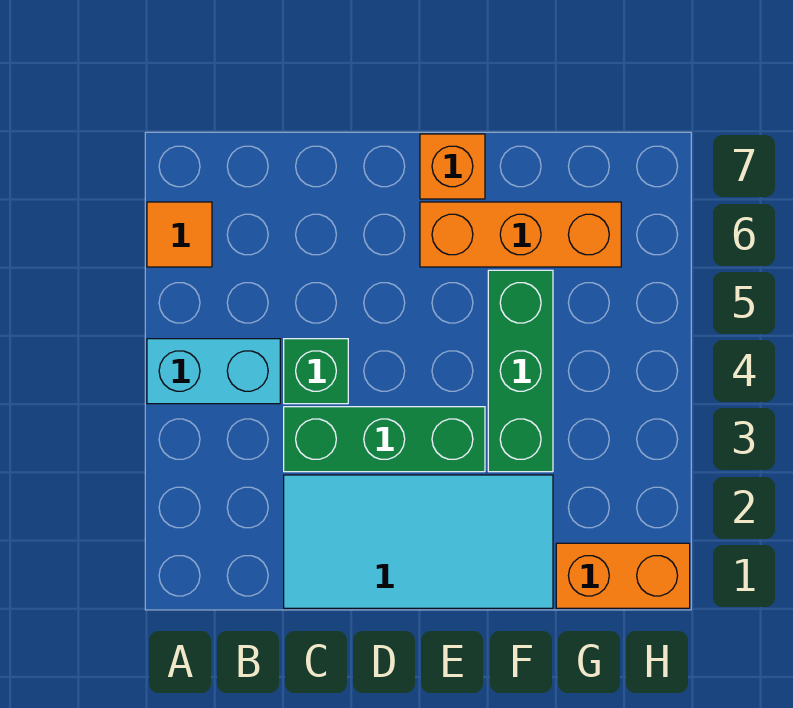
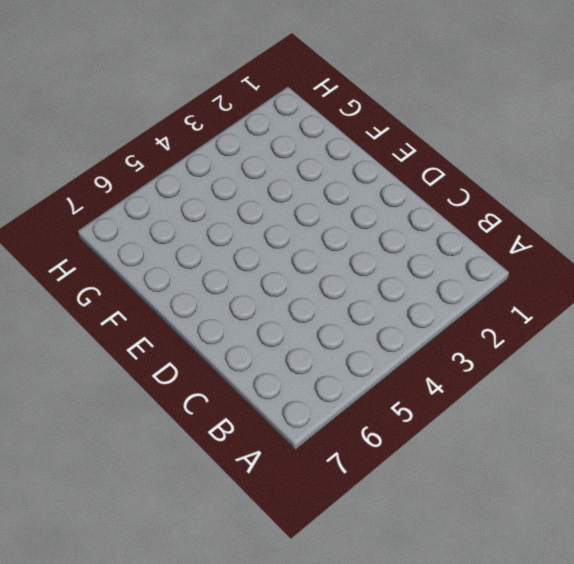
none -> cyan 1x2 brick [147,339,280,404]
none -> orange 1x1 tile [147,202,212,267]

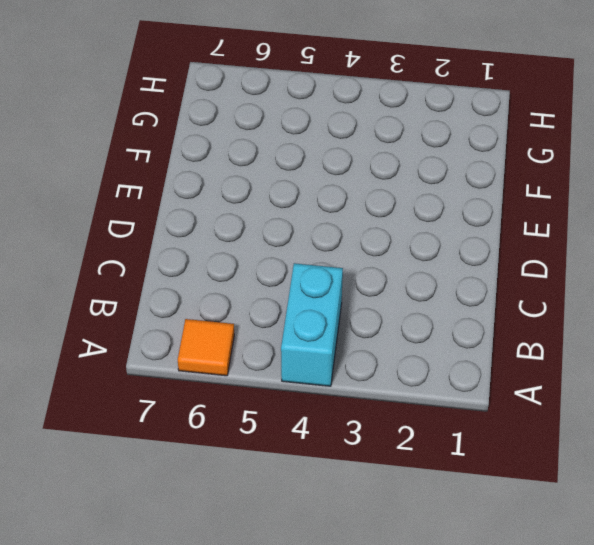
none -> cyan 2x4 tile [284,475,553,608]
none -> green 1x3 brick [284,407,485,472]

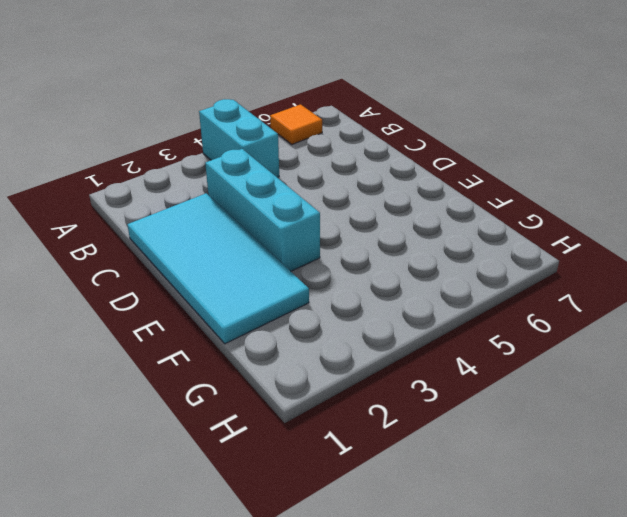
cyan 1x3 brick [205,149,320,271] -> green 1x3 brick [284,407,485,472]
none -> green 1x1 brick [284,339,348,404]
none -> orange 1x3 brick [420,202,621,267]

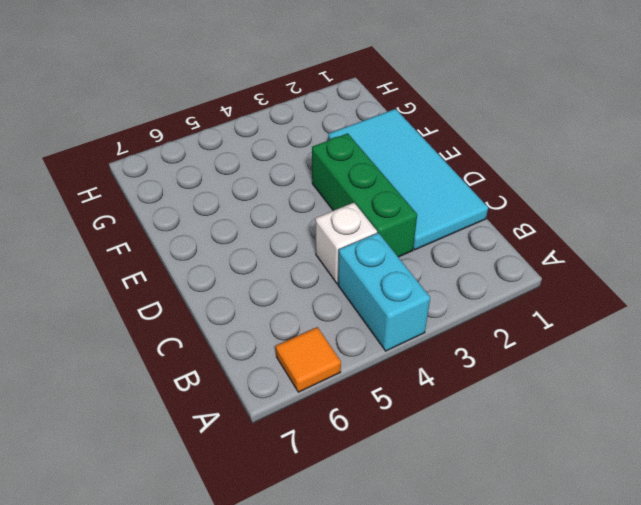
white 1x1 brick [315,203,377,284] -> green 1x1 brick [284,339,348,404]
none -> orange 1x3 brick [420,202,621,267]
none -> orange 1x1 brick [420,134,485,199]

